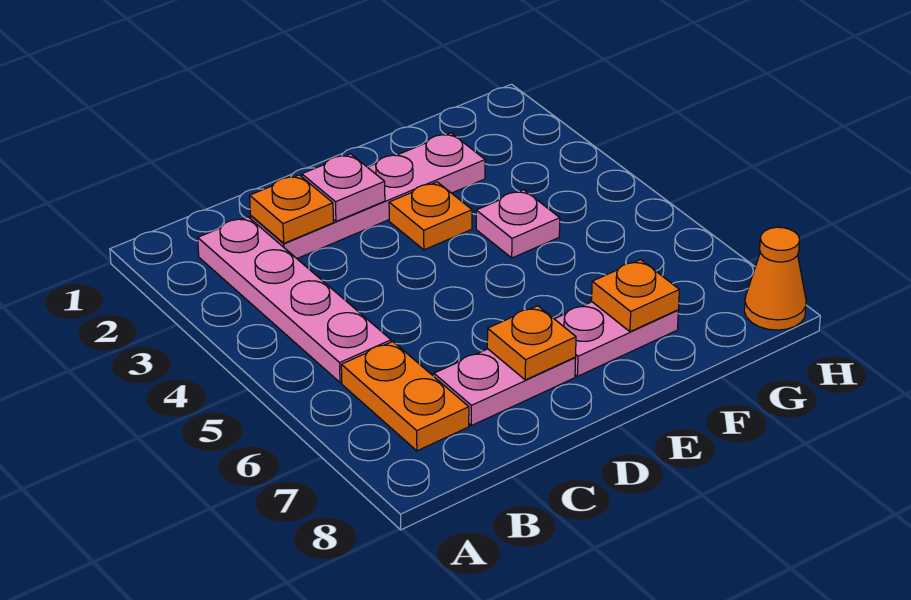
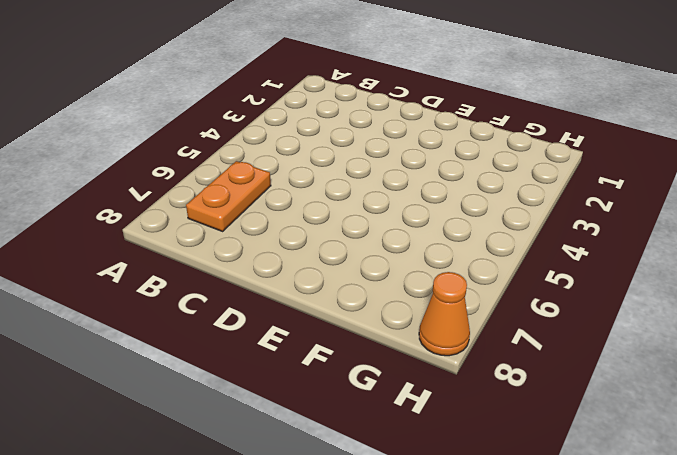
none -> pink 1x4 plate [198,217,391,383]
none -> pink 1x4 plate [251,133,485,258]
none -> pink 1x2 plate [434,349,576,426]

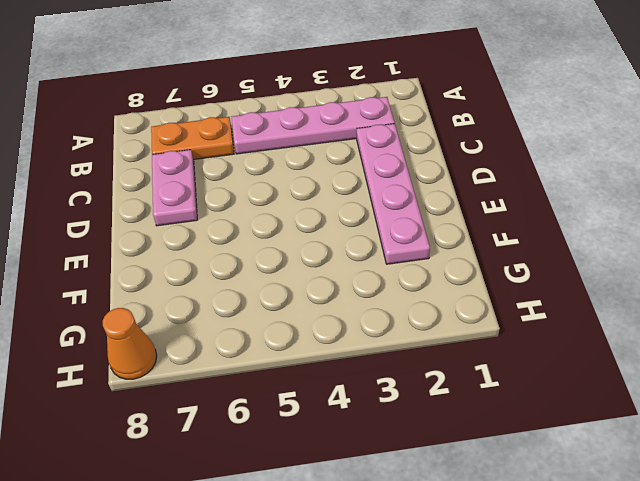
none -> orange 1x1 plate [389,182,472,250]
none -> pink 1x2 plate [555,302,678,376]
none -> pink 1x1 plate [476,190,560,258]

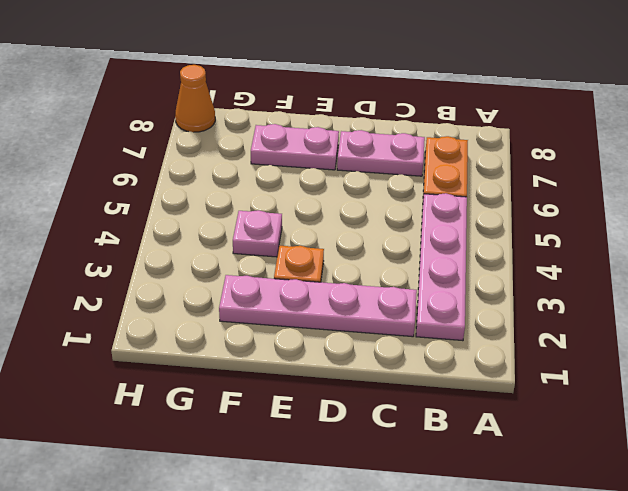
none -> orange 1x1 plate [250,175,333,243]
none -> pink 1x1 plate [302,154,385,221]
none -> orange 1x1 plate [487,306,576,380]

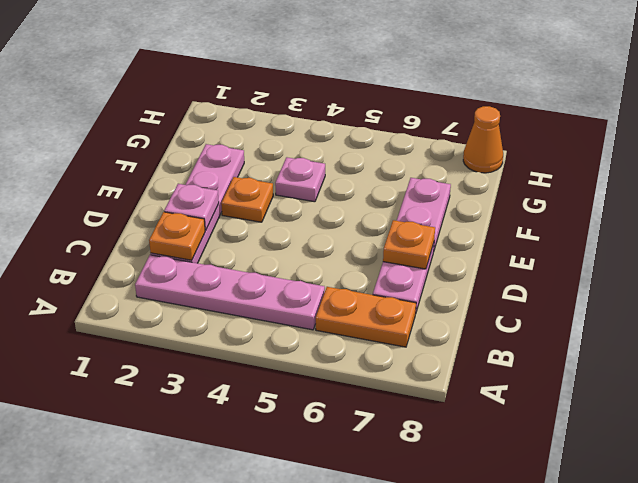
none -> orange 1x1 plate [592,260,679,332]

